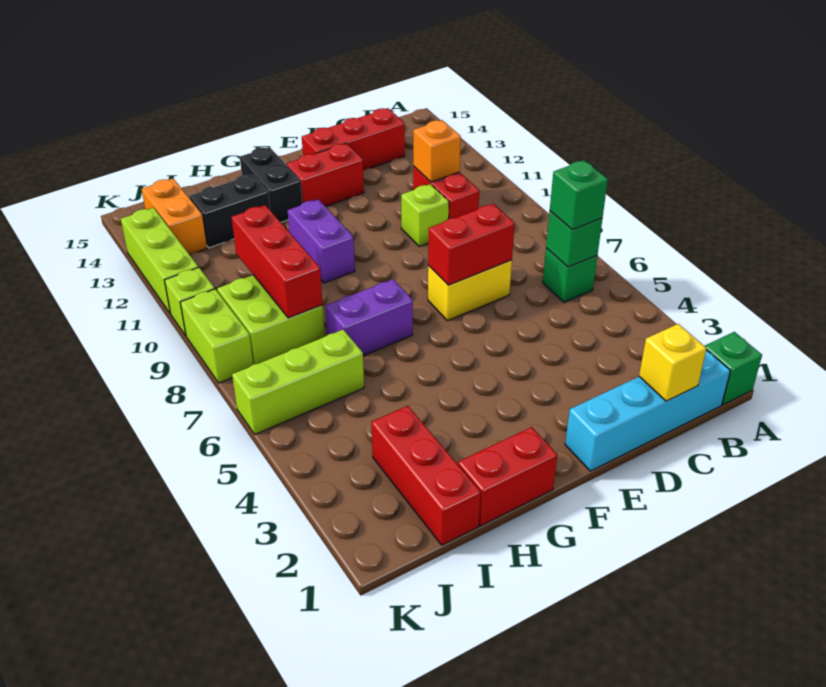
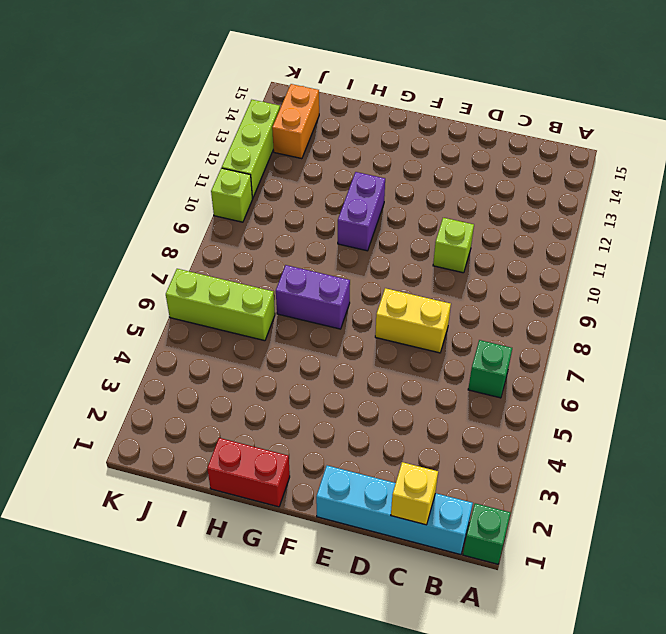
none -> red 1x2 brick [413,166,479,219]
none -> red 1x3 brick [302,108,405,170]
none -> red 1x2 brick [287,143,364,207]

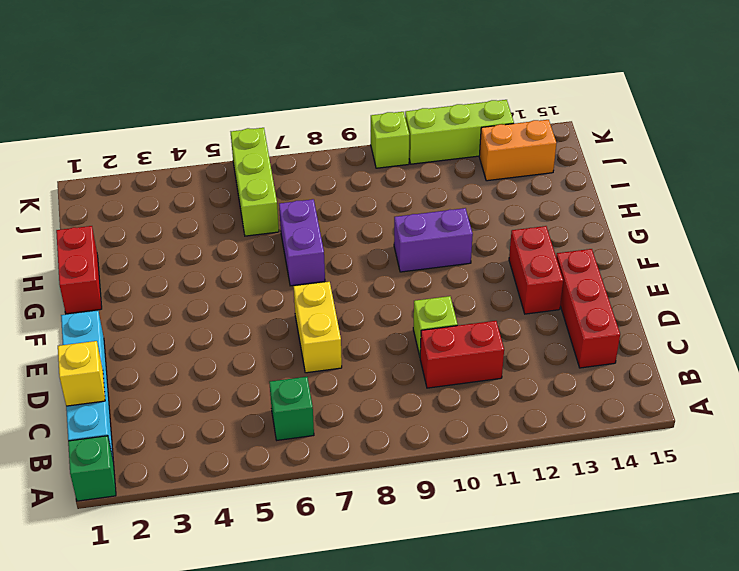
none -> black 1x2 brick [240,147,302,222]
none -> black 1x2 brick [189,174,270,248]
none -> red 1x3 brick [371,406,481,545]

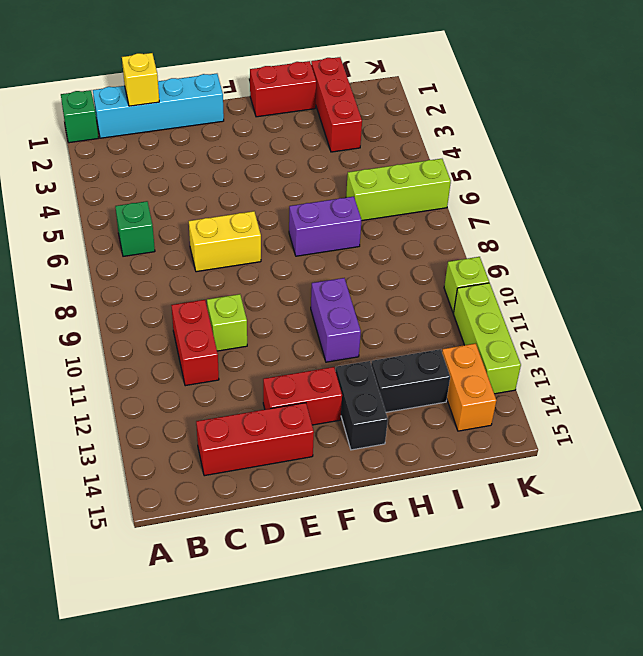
none -> lime 2x2 brick [217,275,325,364]
none -> lime 1x2 brick [180,289,253,383]
none -> green 1x1 brick [546,211,602,267]

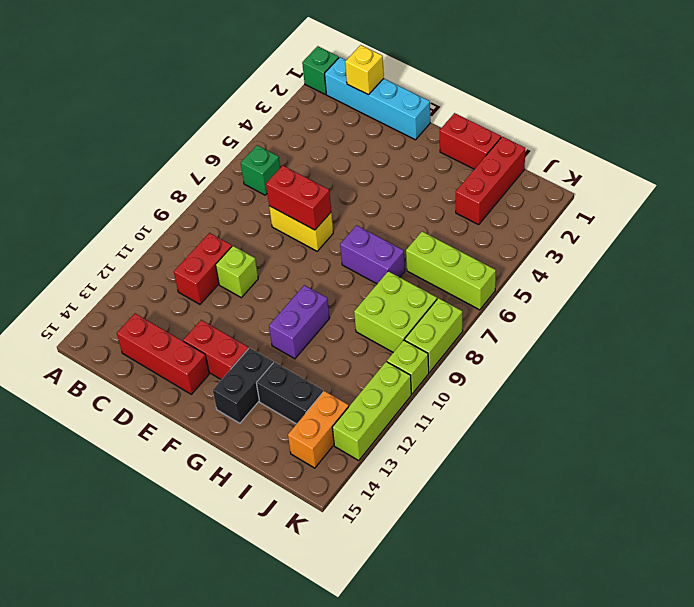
none -> green 1x1 brick [546,211,602,267]
none -> orange 1x1 brick [413,120,461,182]
none -> red 1x3 brick [232,205,323,318]

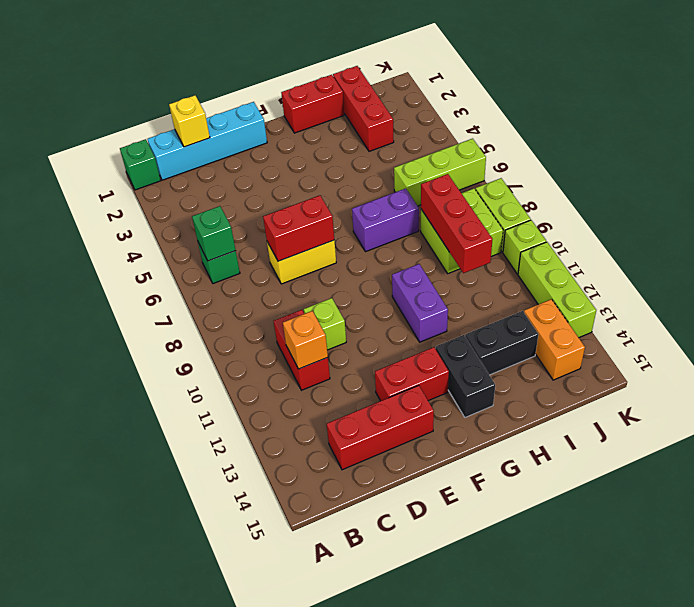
none -> green 1x1 brick [550,160,608,230]

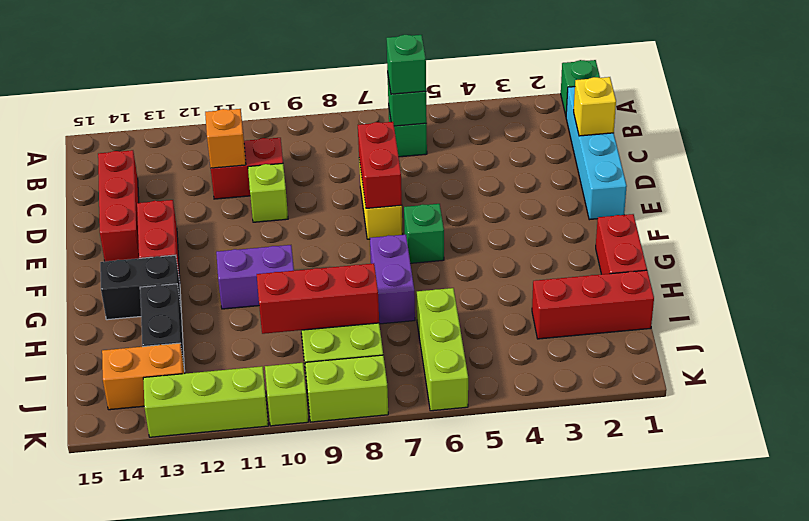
green 1x1 brick [404,204,444,263] -> none

